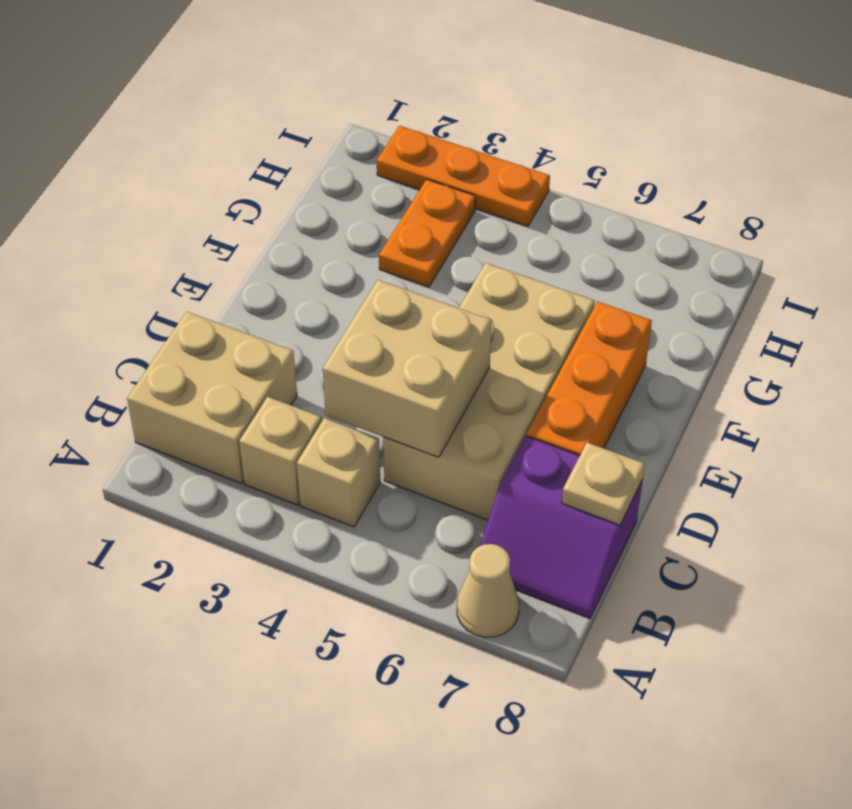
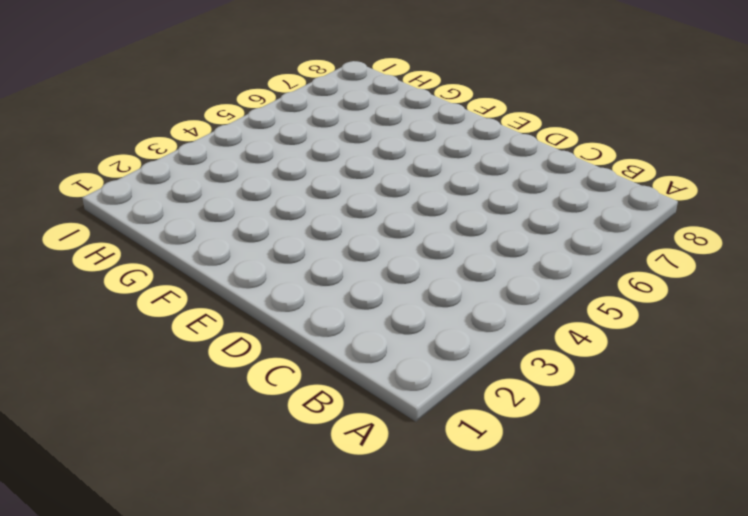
none -> tan 1x1 cone [457,544,519,637]
none -> tan 2x2 brick [127,312,297,483]

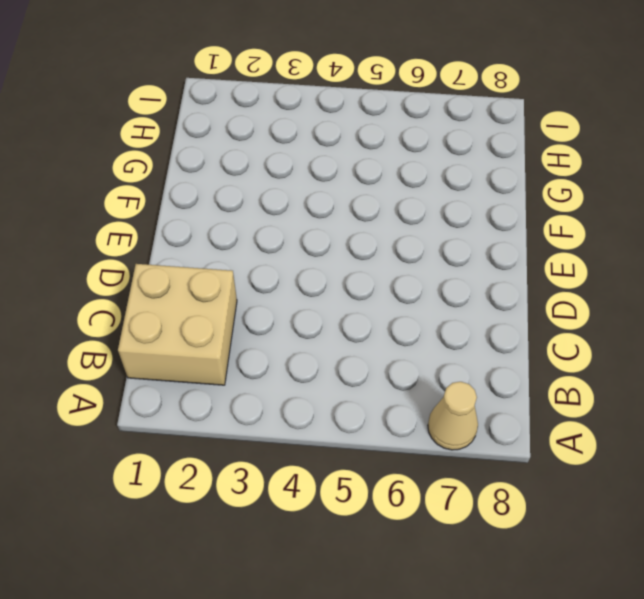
none -> tan 1x1 brick [239,397,322,505]
none -> tan 1x1 brick [297,418,380,527]

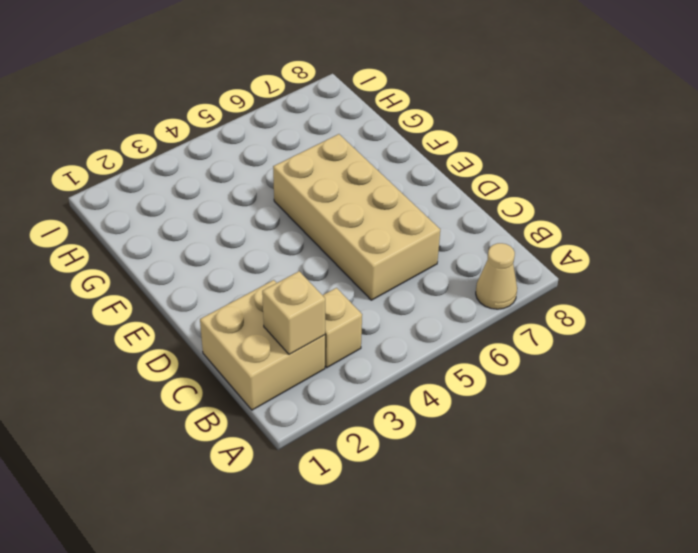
tan 1x1 brick [262,271,325,354] -> tan 1x1 brick moved to [297,418,380,527]
none -> purple 2x2 slope [480,436,643,618]
none -> orange 1x3 brick [527,302,652,455]

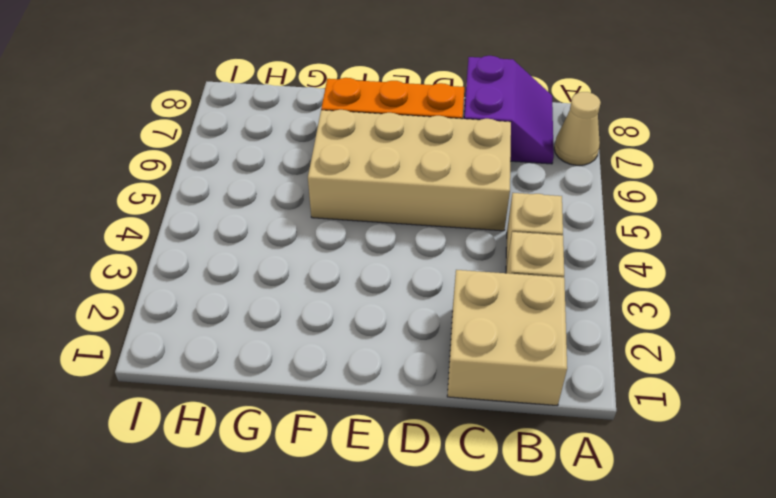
none -> orange 1x2 plate [379,179,476,287]
none -> orange 1x3 plate [377,126,550,226]

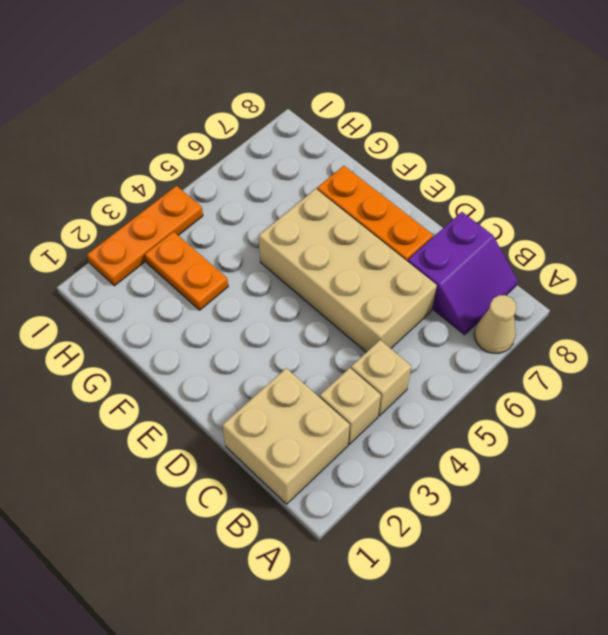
none -> tan 2x2 brick [323,280,492,457]
none -> tan 1x1 plate [562,443,645,525]

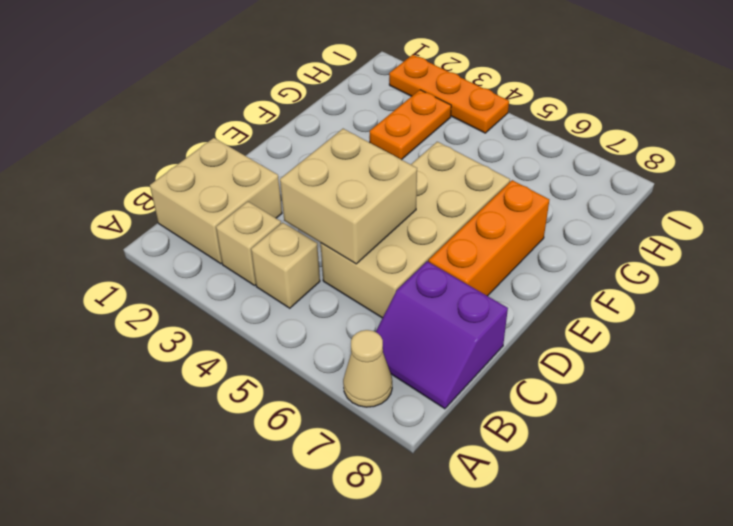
none -> tan 1x1 plate [562,443,645,525]

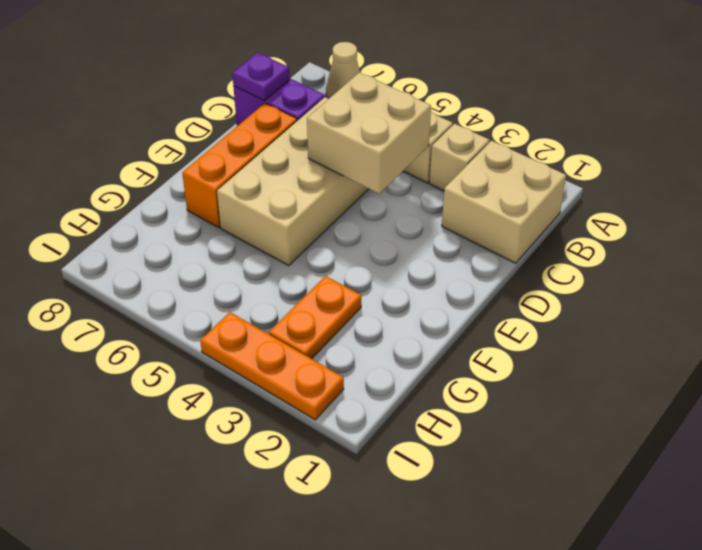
purple 1x1 plate [232,53,290,101] -> tan 1x1 plate [562,443,645,525]

